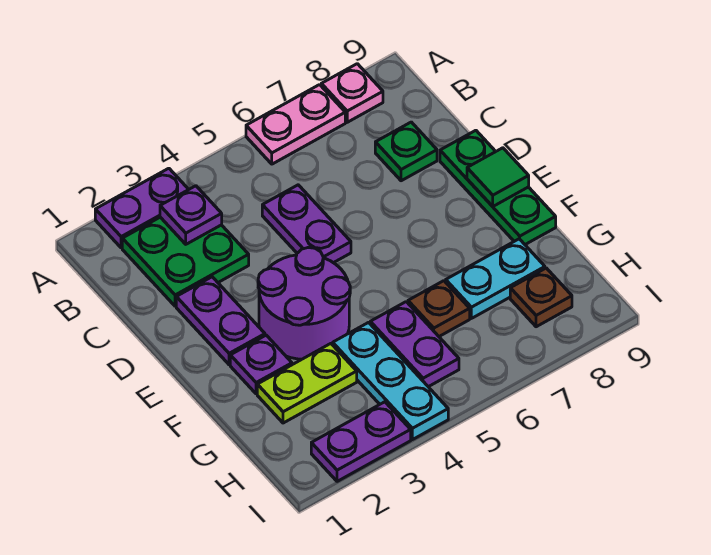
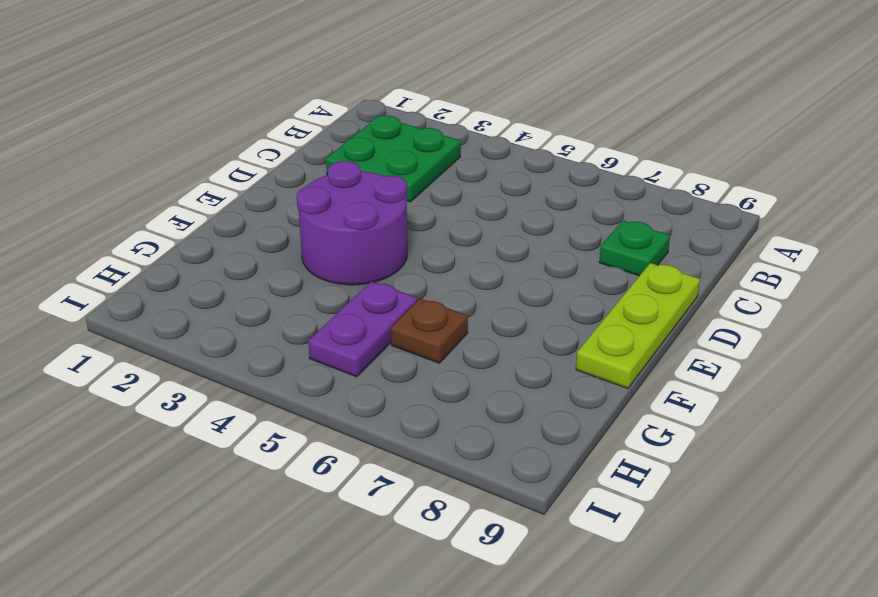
lime 1x3 plate [576,263,700,388] -> green 1x3 plate [440,130,556,244]
none -> purple 1x2 plate [95,168,189,248]
none -> pink 1x2 plate [246,85,345,164]
none -> pink 1x1 plate [321,64,383,122]

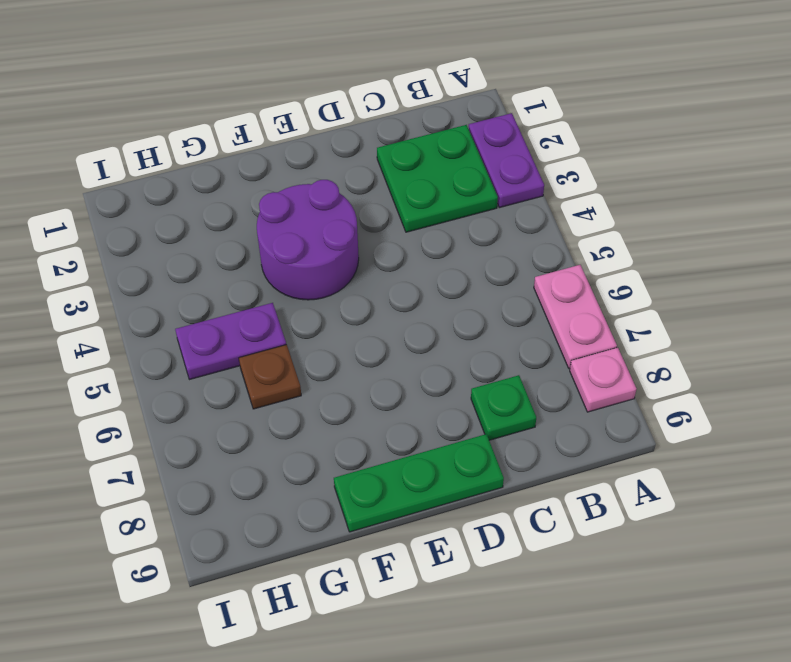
none -> purple 1x2 plate [262,185,351,263]
none -> purple 1x2 plate [176,277,265,365]
none -> purple 1x1 plate [230,335,292,394]

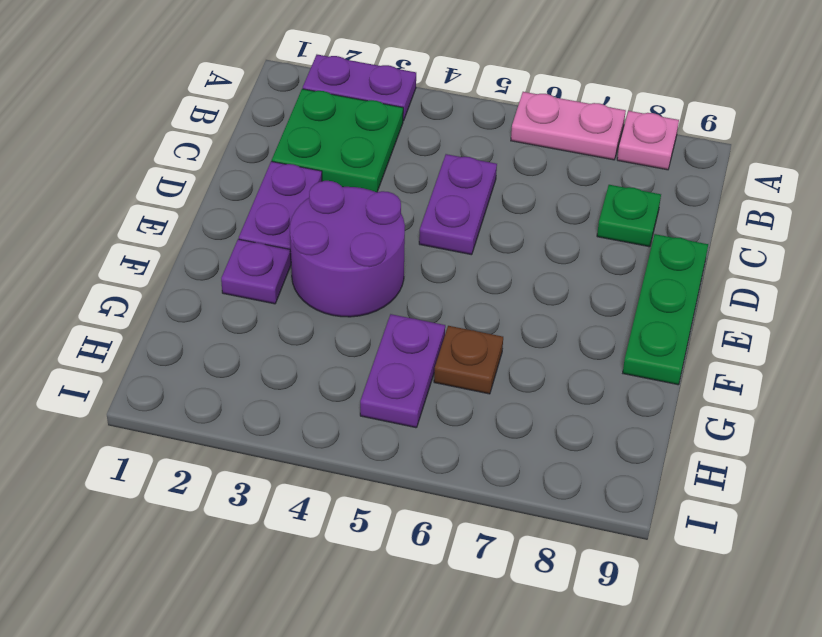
none -> lime 1x2 plate [257,344,357,423]
none -> cyan 1x3 plate [333,323,448,440]
none -> cyan 1x2 plate [446,239,545,318]

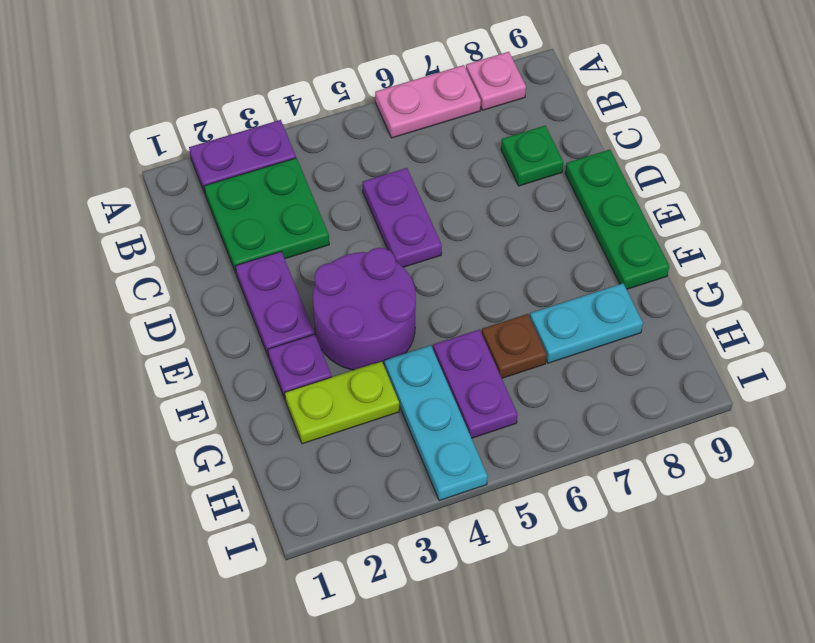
none -> brown 1x1 plate [510,268,572,327]
none -> purple 1x2 plate [311,402,411,481]
none -> purple 1x1 plate [160,186,222,244]

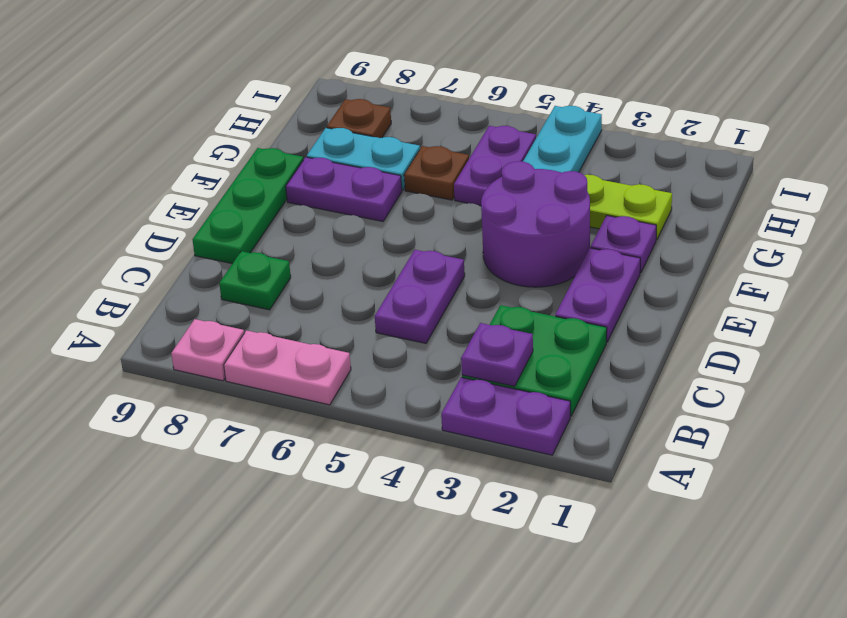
purple 1x2 plate [286,157,402,221] -> purple 1x2 plate moved to [311,402,411,481]
none -> green 1x1 tile [467,148,529,206]

